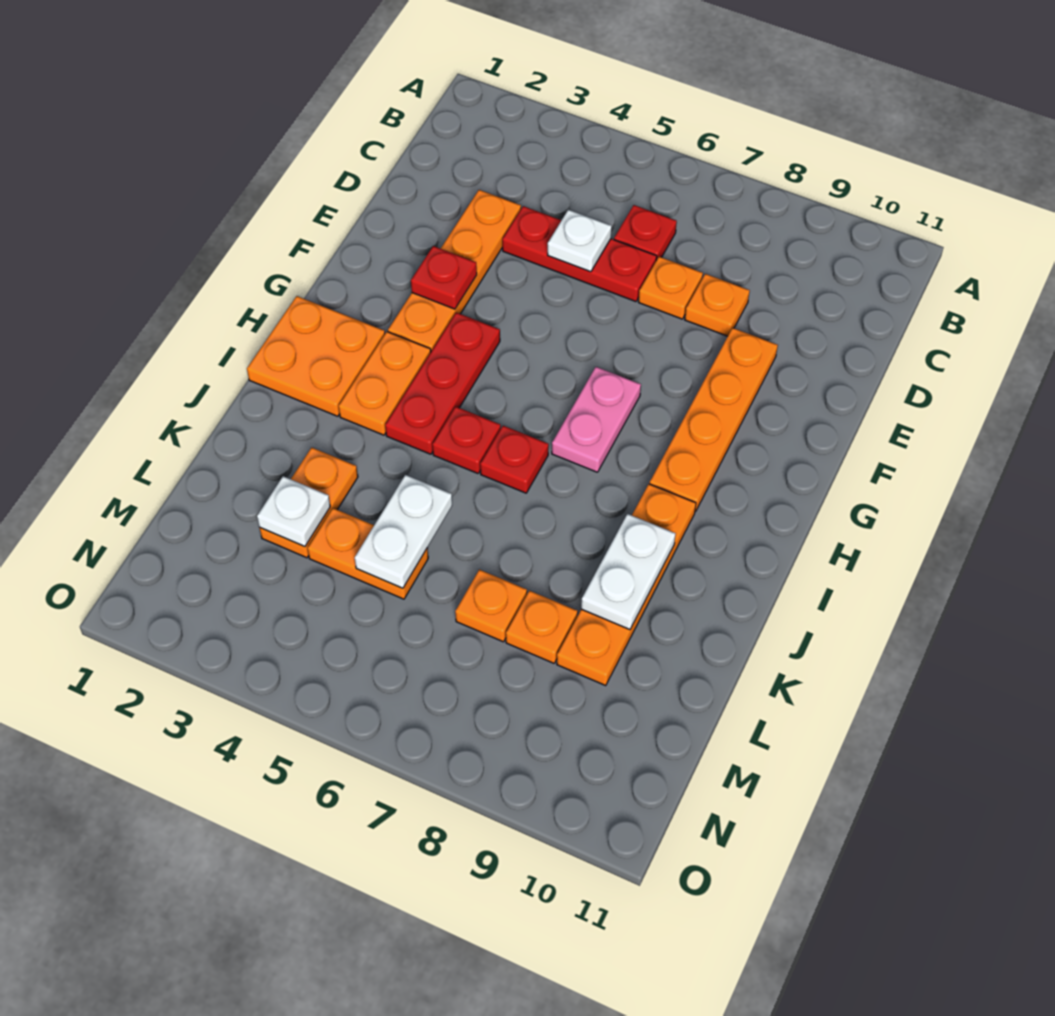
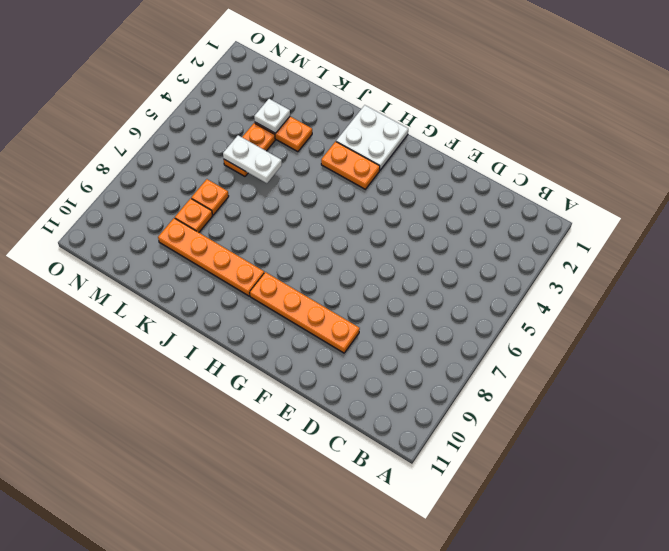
white 2x2 plate [336,105,408,170] -> orange 2x2 plate [247,296,385,416]
none -> red 1x1 plate [614,205,677,260]
none -> orange 1x4 plate [388,190,521,351]
none -> red 1x3 plate [502,206,657,302]

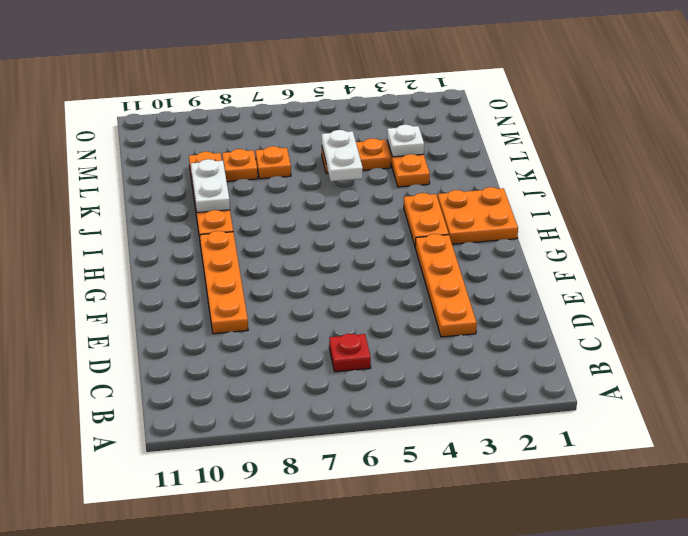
none -> red 1x3 plate [502,206,657,302]
none -> orange 1x1 plate [639,257,703,319]
none -> orange 1x1 plate [685,274,750,336]

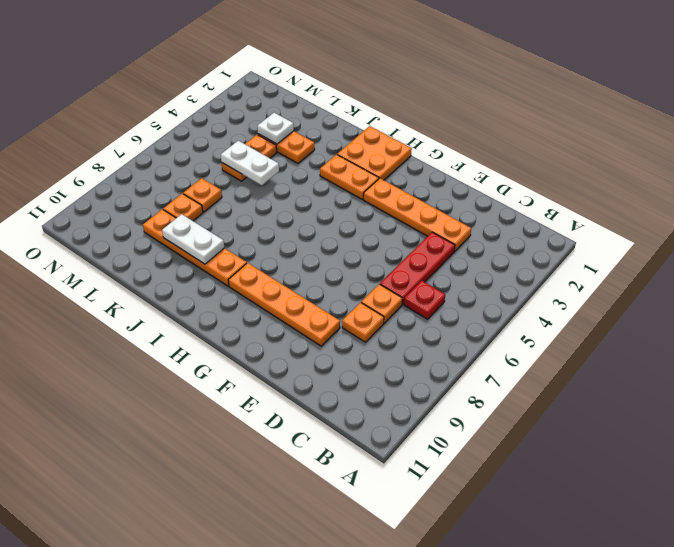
none -> red 1x3 plate [385,312,500,454]
none -> pink 1x2 plate [552,367,641,472]
none -> red 1x1 plate [432,407,501,473]

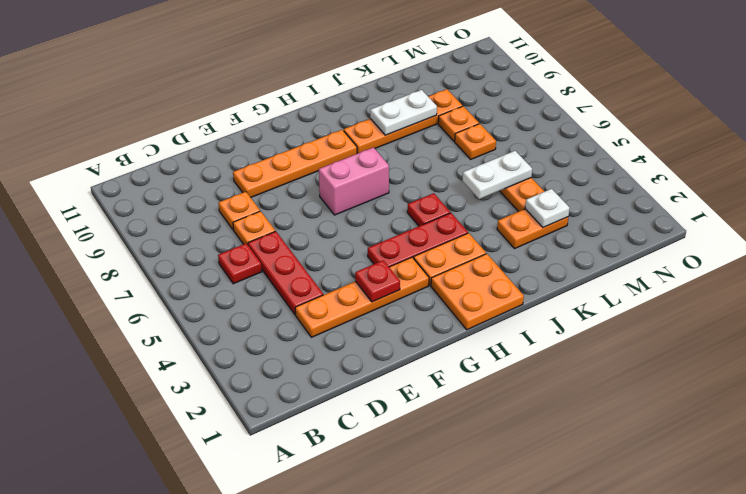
pink 1x2 brick [319,147,389,215] -> pink 1x2 plate [552,367,641,472]
none -> red 1x1 plate [480,426,549,493]
none -> white 1x1 plate [548,210,612,272]

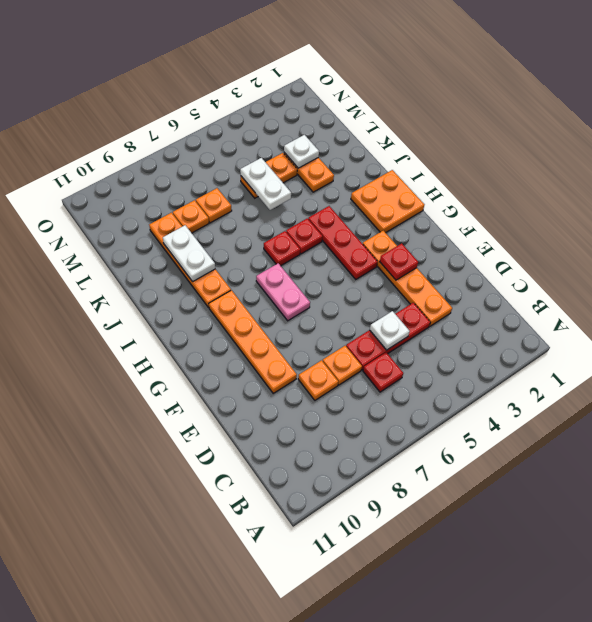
none -> orange 1x2 plate [339,332,431,435]

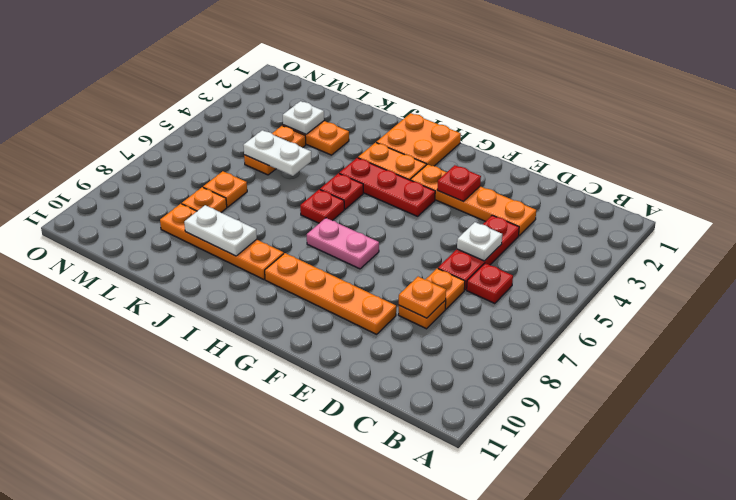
orange 1x1 plate [399,277,446,318] -> none

